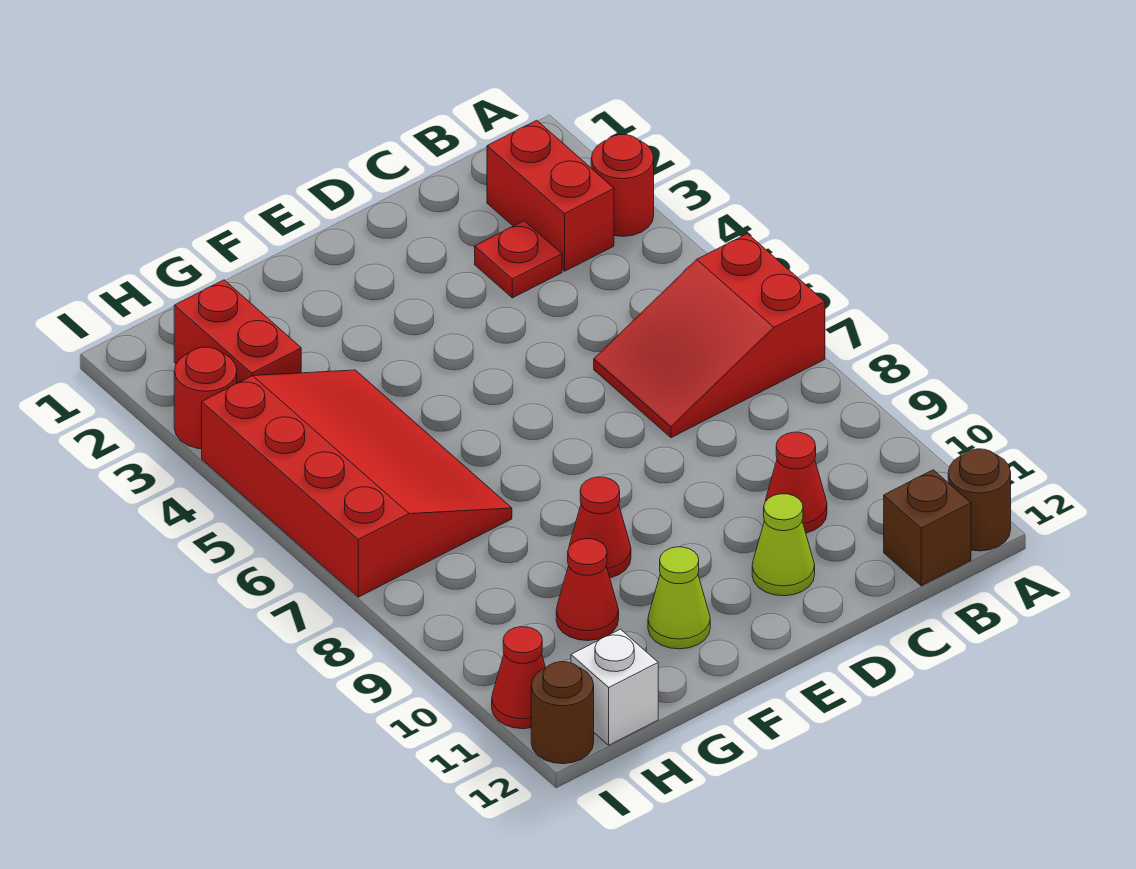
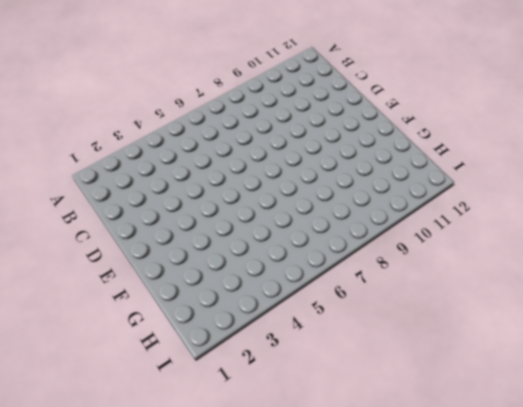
none -> red 1x1 round brick [591,135,654,236]
none -> red 2x3 slope [594,234,825,438]
none -> brown 1x1 round brick [948,449,1011,551]

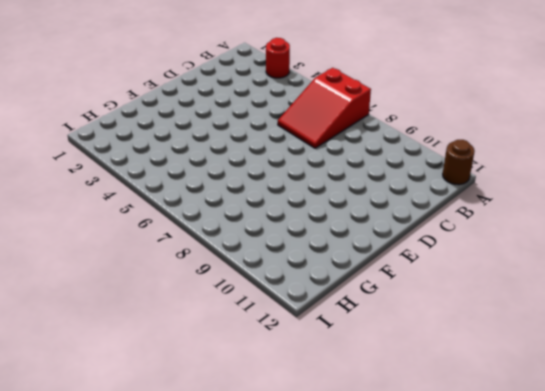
none -> red 1x2 brick [487,120,614,271]
none -> brown 1x1 brick [884,470,971,586]
none -> red 1x1 plate [475,221,562,298]

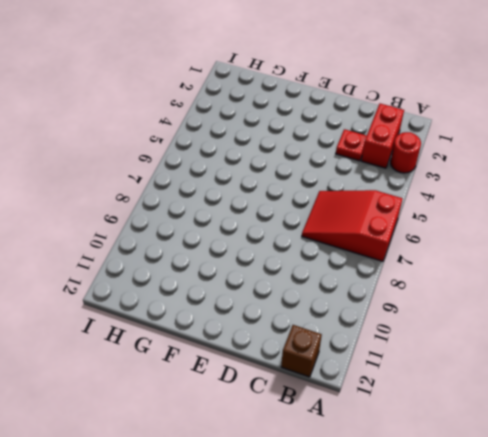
none -> brown 1x1 round brick [948,449,1011,551]
none -> red 1x1 cone [765,432,827,533]
none -> lime 1x1 cone [752,494,815,596]

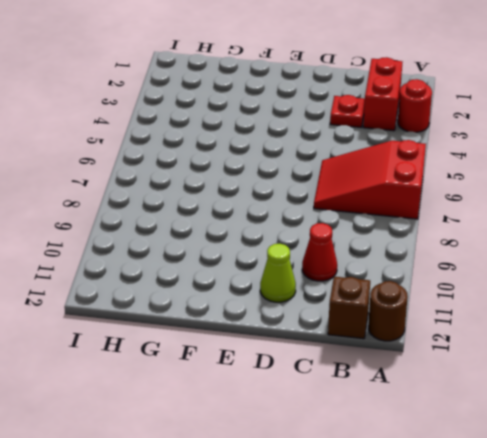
none -> red 1x1 cone [569,477,631,578]
none -> lime 1x1 cone [648,547,710,649]
none -> red 3x4 slope [202,370,512,597]

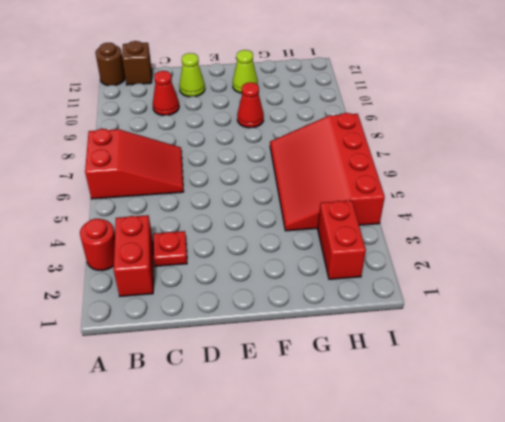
none -> red 1x1 cone [556,539,619,641]
none -> white 1x1 brick [571,629,658,745]
none -> red 1x1 round brick [174,347,237,449]

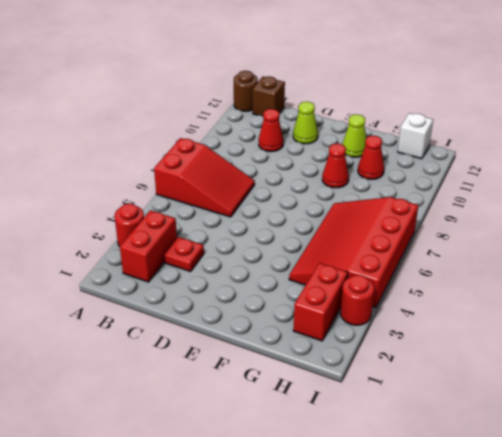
none -> red 1x1 cone [492,627,546,729]
none -> brown 1x1 round brick [531,662,594,764]

